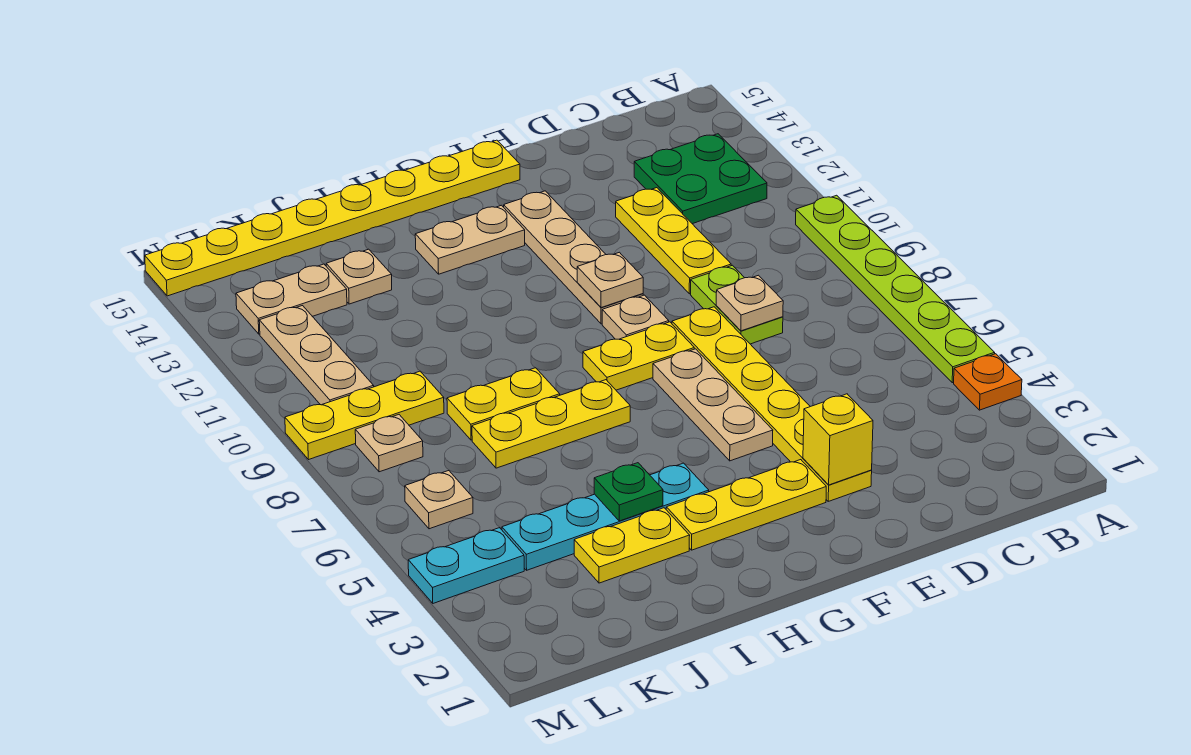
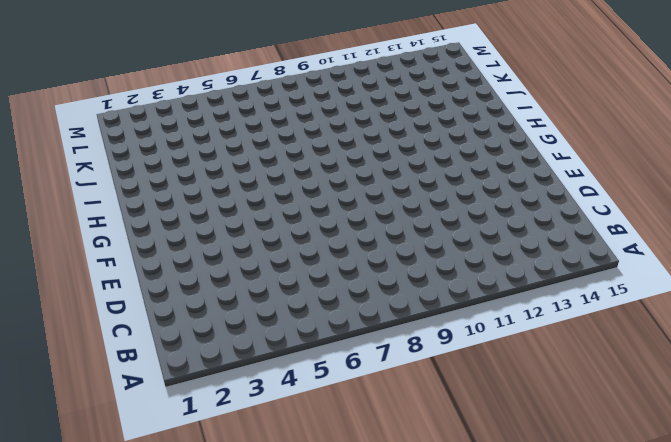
none -> orange 1x1 plate [954,354,1022,410]
none -> lime 1x6 plate [796,195,995,383]
none -> green 2x2 plate [634,134,767,224]

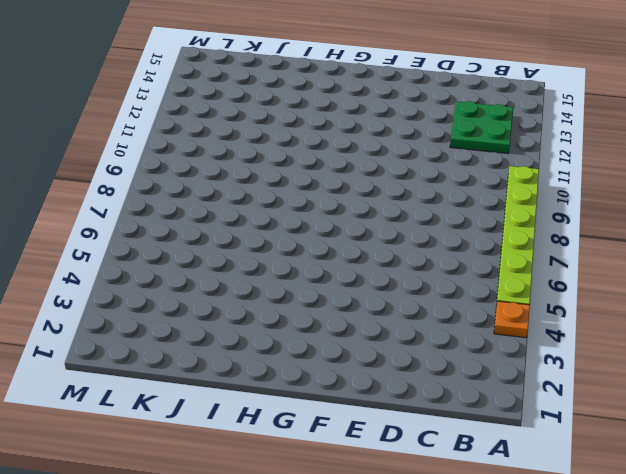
none -> lime 1x2 plate [691,265,783,344]
none -> yellow 1x3 plate [616,188,731,294]
none -> yellow 1x6 plate [672,307,872,501]

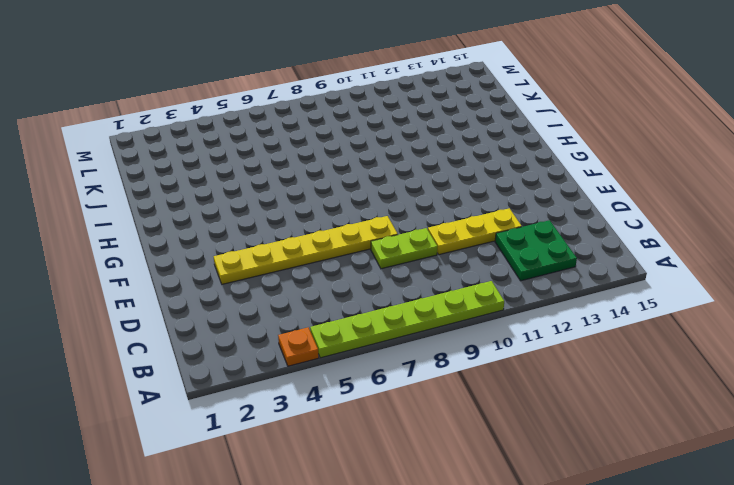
none -> yellow 1x3 plate [666,460,826,550]
none -> tan 1x3 plate [653,349,773,461]
none -> yellow 1x2 plate [583,322,694,390]

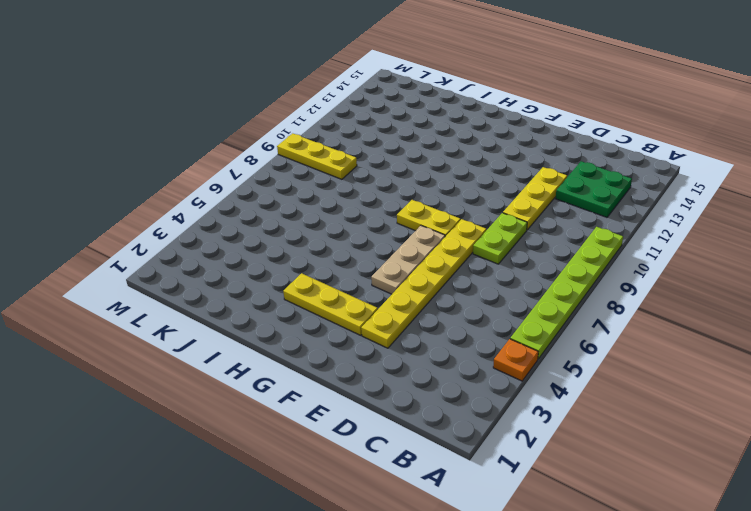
none -> tan 1x1 plate [602,295,669,339]
none -> tan 1x4 plate [504,191,643,324]
none -> yellow 1x8 plate [145,140,520,296]

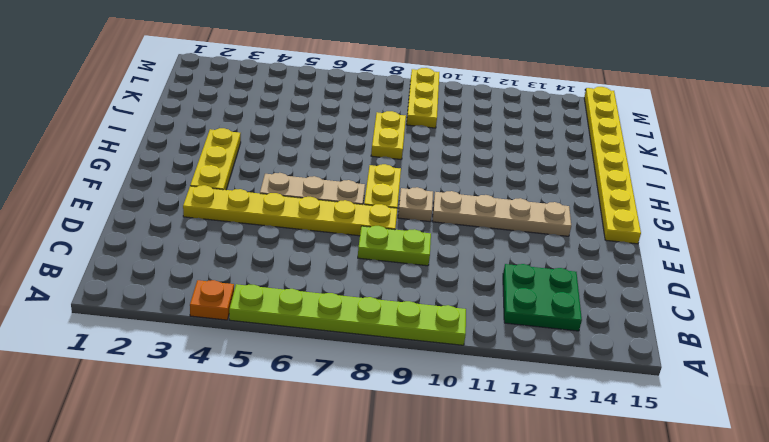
none -> yellow 1x3 plate [616,188,731,294]
none -> tan 1x2 plate [415,205,525,274]
none -> cyan 1x4 plate [502,463,709,570]

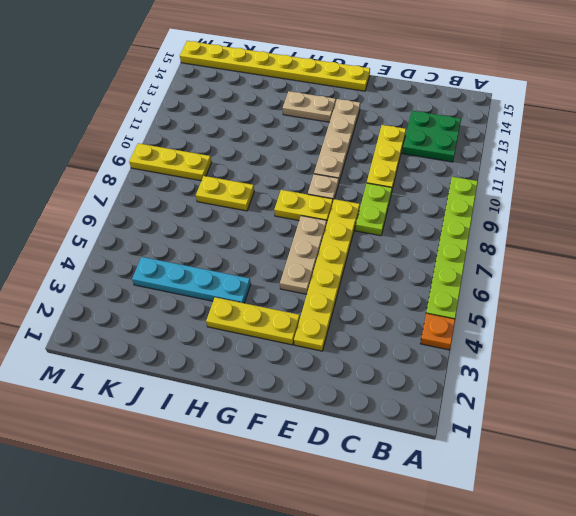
none -> yellow 1x3 plate [472,380,630,468]
none -> yellow 1x2 plate [574,508,690,583]
none -> tan 1x1 plate [326,249,392,304]

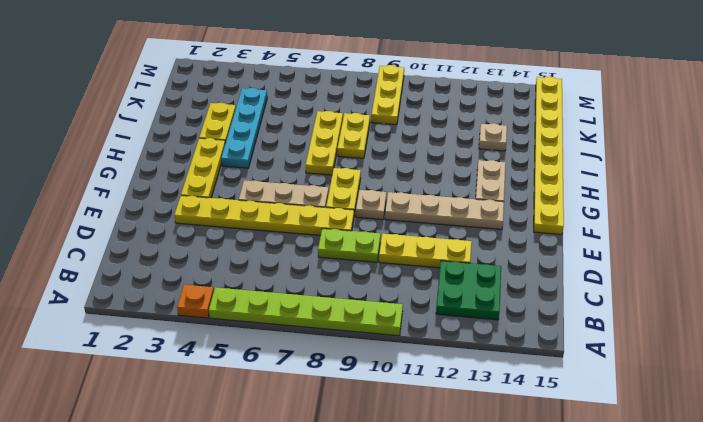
none -> tan 1x2 plate [236,264,347,334]
none -> cyan 1x2 plate [408,528,524,603]
none -> tan 1x1 plate [405,471,473,529]

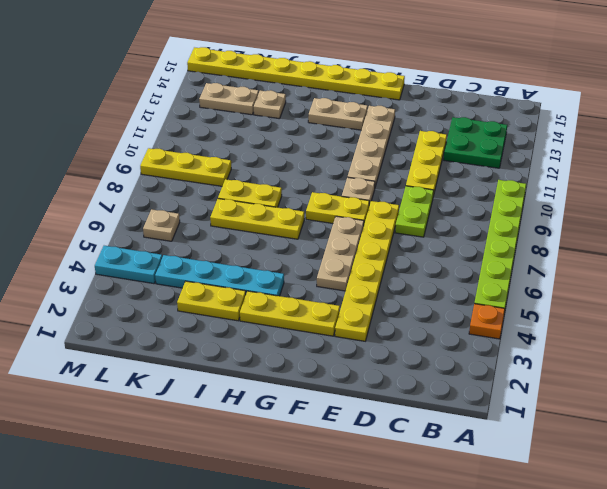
none -> tan 1x1 plate [355,415,423,472]
none -> tan 1x3 plate [259,306,374,405]
none -> tan 1x1 plate [716,275,783,331]

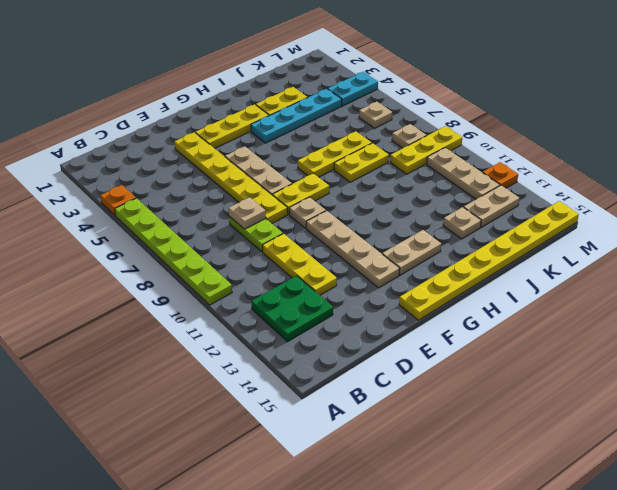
orange 1x1 plate [483,162,518,188] -> none
none -> yellow 1x1 brick [803,394,873,485]
none -> tan 1x1 plate [577,252,643,308]
none -> green 1x1 plate [594,463,663,521]

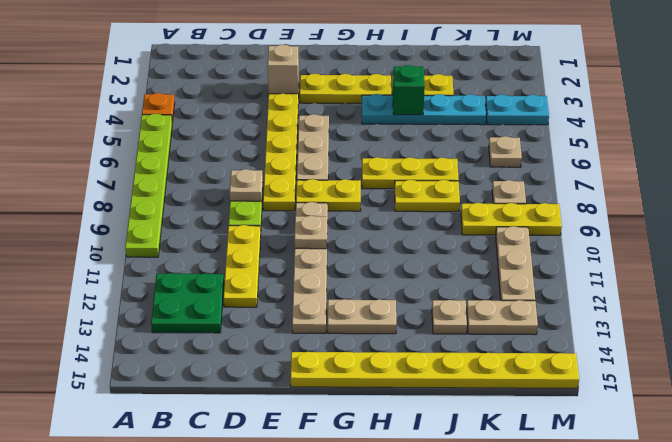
tan 1x1 brick [268,44,299,94] -> yellow 1x1 brick [803,394,873,485]
green 1x1 brick [393,65,425,115] -> green 1x1 plate [594,463,663,521]

